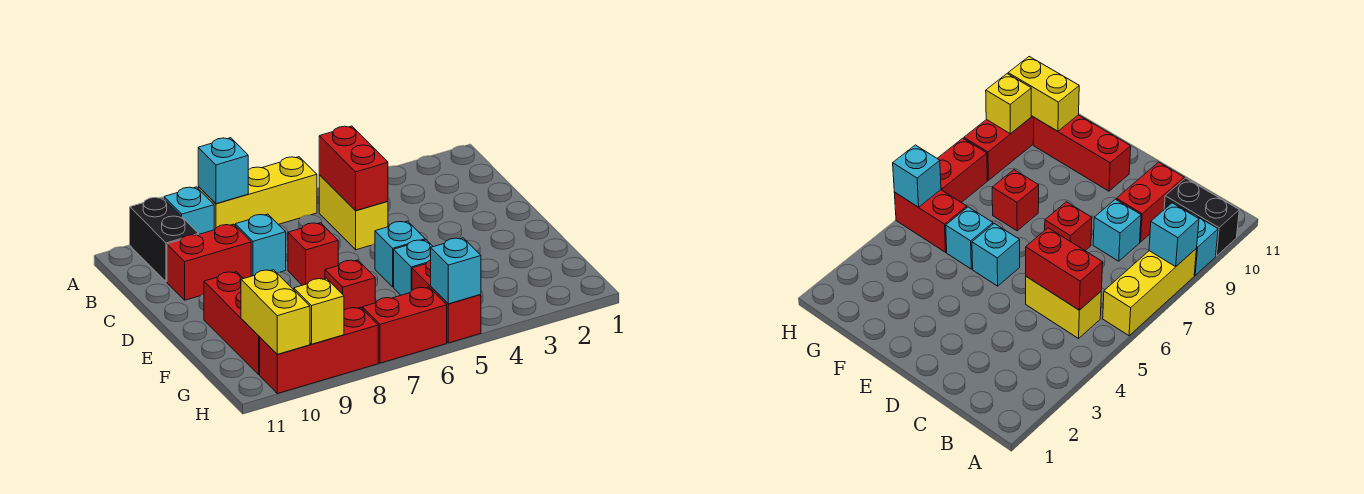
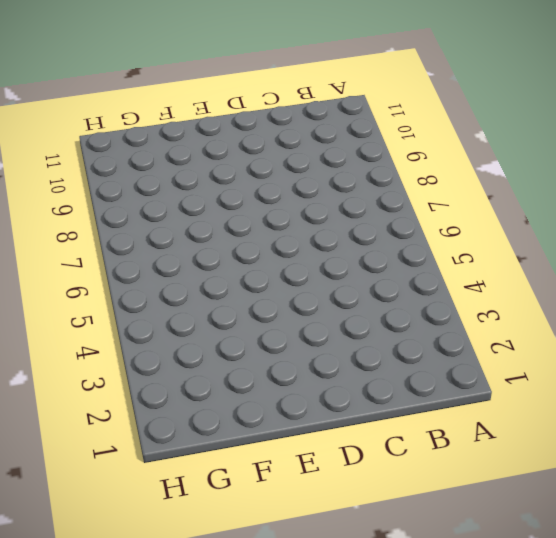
none -> yellow 1x3 brick [198,157,317,230]
none -> cyan 1x1 brick [164,187,214,234]
none -> black 1x2 brick [130,197,199,282]

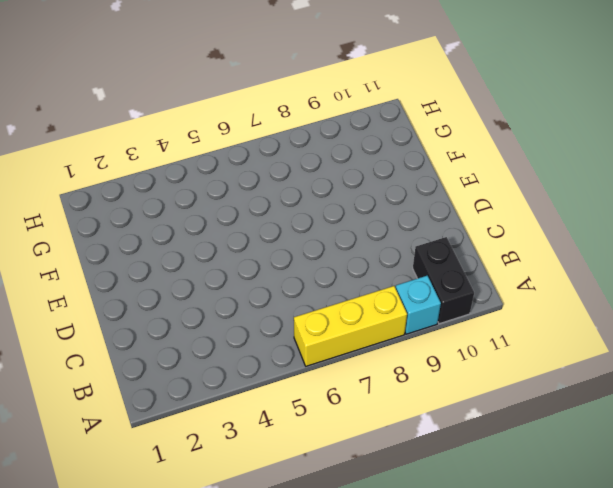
none -> yellow 1x2 brick [319,175,388,250]
none -> cyan 1x1 brick [235,214,286,276]
none -> red 1x2 brick [167,224,251,300]

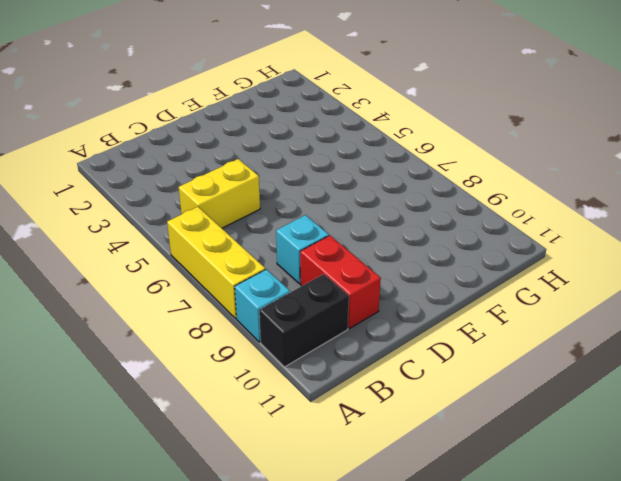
none -> red 1x1 brick [288,223,338,285]
none -> cyan 1x1 brick [375,221,425,287]
none -> red 1x3 brick [204,272,260,375]

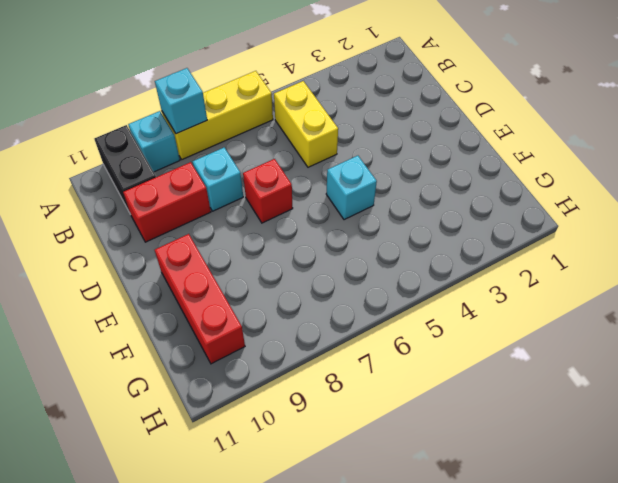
none -> cyan 1x1 brick [394,240,433,295]
none -> red 1x1 brick [325,260,375,310]
none -> red 1x2 brick [412,260,481,343]

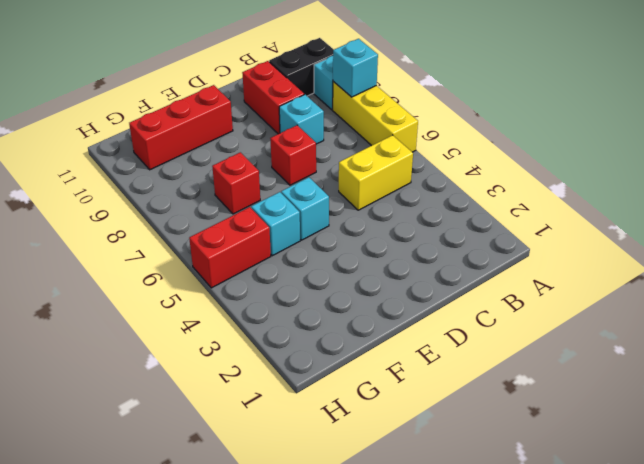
none -> red 1x2 brick [362,287,447,363]
none -> red 1x3 brick [260,307,378,394]
none -> red 1x2 brick [319,126,388,211]

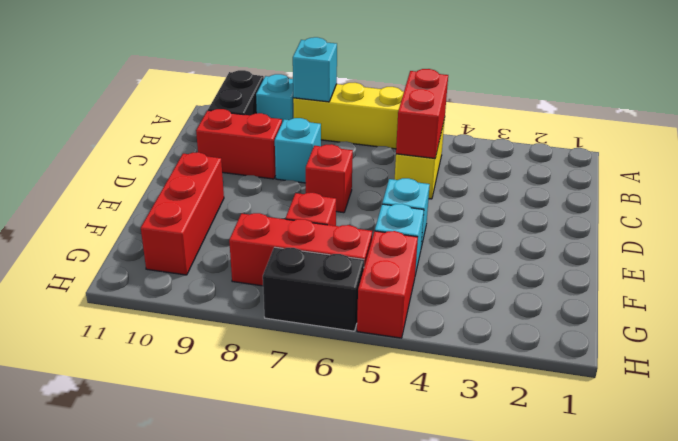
red 1x3 brick [229,213,372,286] -> red 1x3 brick moved to [260,307,378,394]
black 1x2 brick [263,247,364,331] -> red 1x2 brick [362,287,447,363]
none -> yellow 1x2 brick [241,270,310,354]
none -> cyan 1x1 brick [431,238,481,304]
none -> yellow 1x1 brick [294,278,344,344]

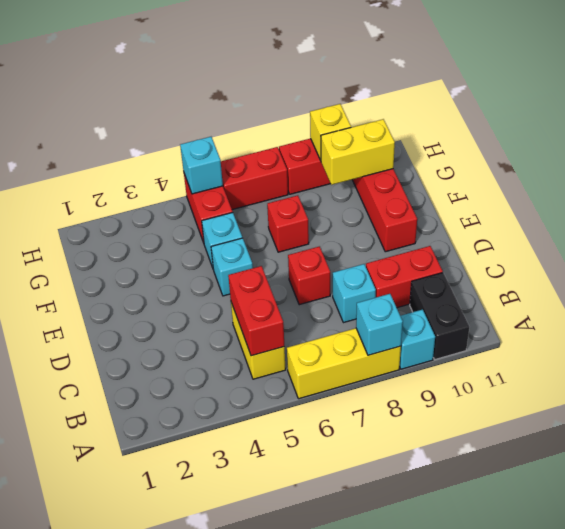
yellow 1x2 brick [321,119,395,185] -> yellow 1x2 brick turned to [241,270,310,354]

